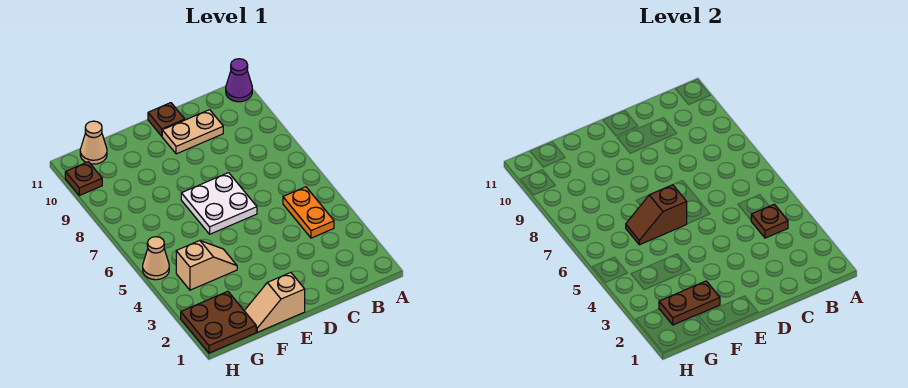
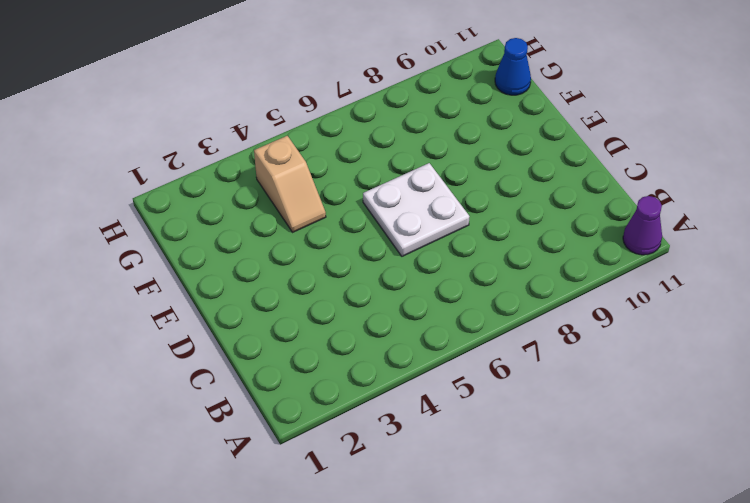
blue 1x1 cone [495,38,531,95] -> tan 1x1 cone [80,121,107,164]
none -> orange 1x2 plate [283,187,334,238]
none -> tan 1x2 plate [162,110,223,154]
none -> brown 1x1 plate [148,103,185,136]

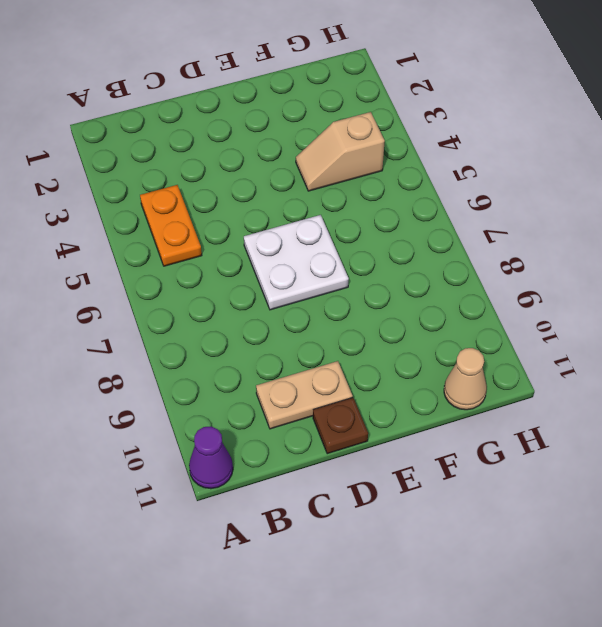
none -> tan 1x2 slope [244,273,305,332]
none -> brown 2x2 plate [181,291,256,353]
none -> tan 1x1 cone [143,237,169,280]

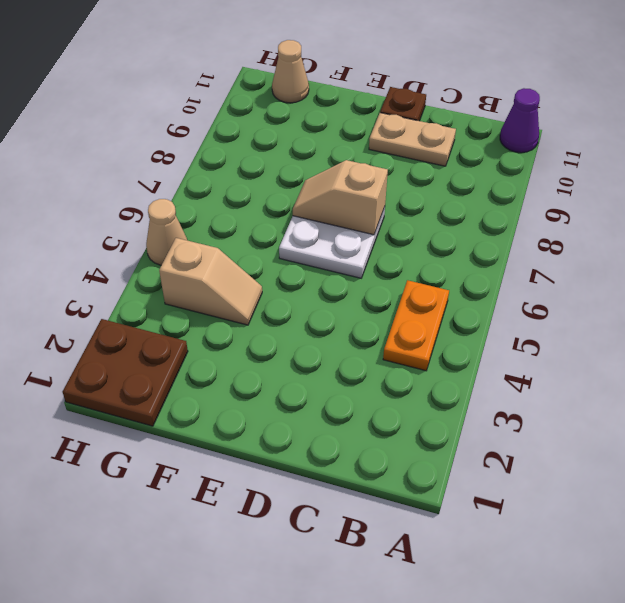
tan 1x2 slope [293,160,388,235] -> tan 1x2 slope moved to [244,273,305,332]
none -> brown 1x1 plate [65,162,102,195]
none -> brown 1x1 plate [751,204,788,238]
none -> brown 1x2 slope [626,185,687,245]

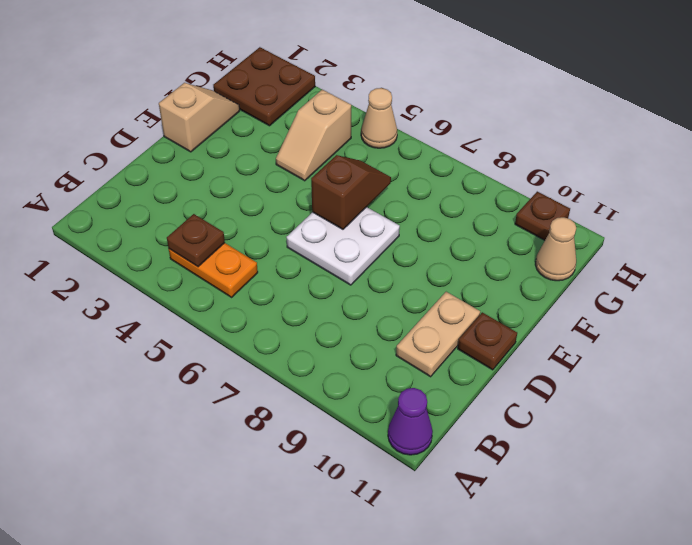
none -> brown 1x2 plate [659,281,720,325]

